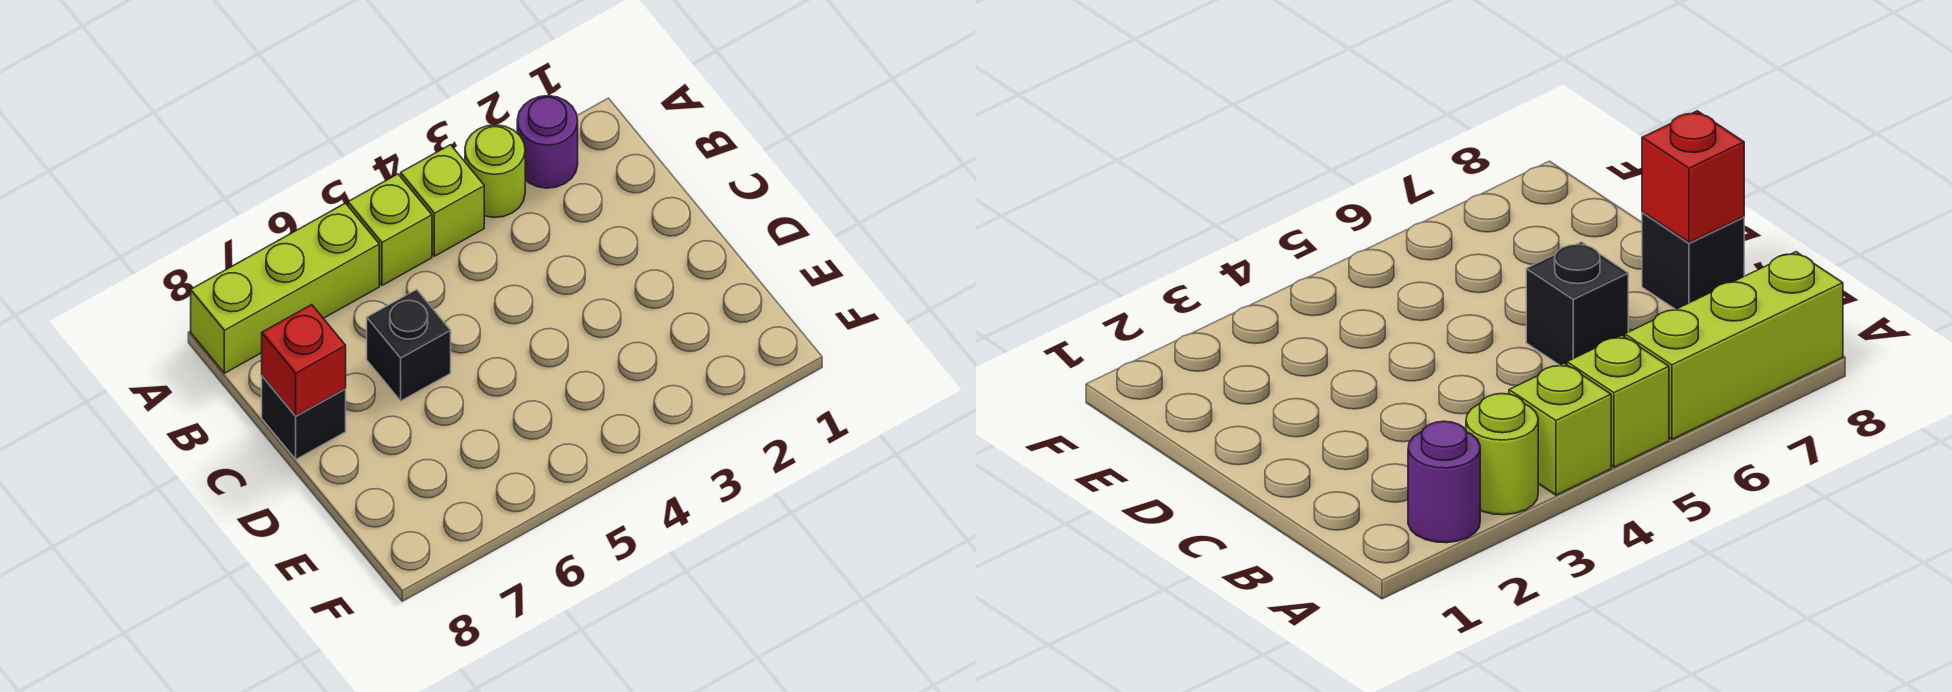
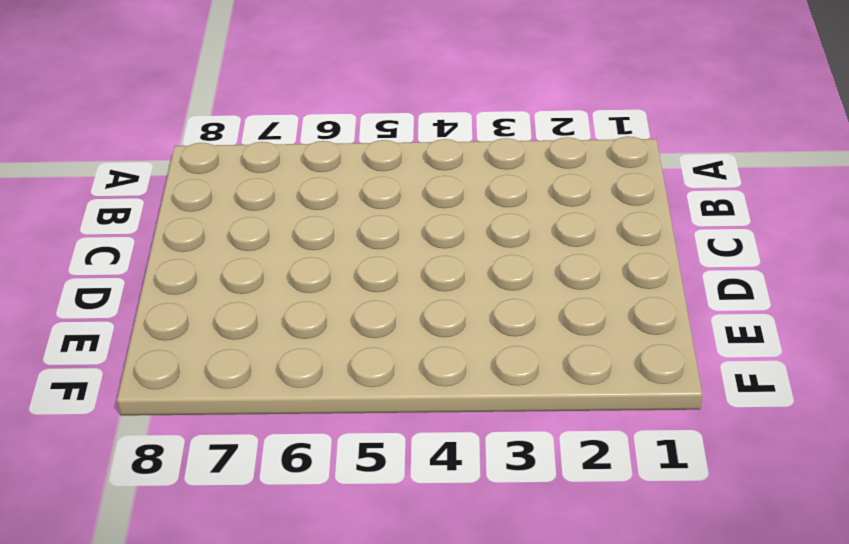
none -> purple 1x1 round brick [517,96,578,188]
none -> lime 1x1 round brick [465,125,525,217]

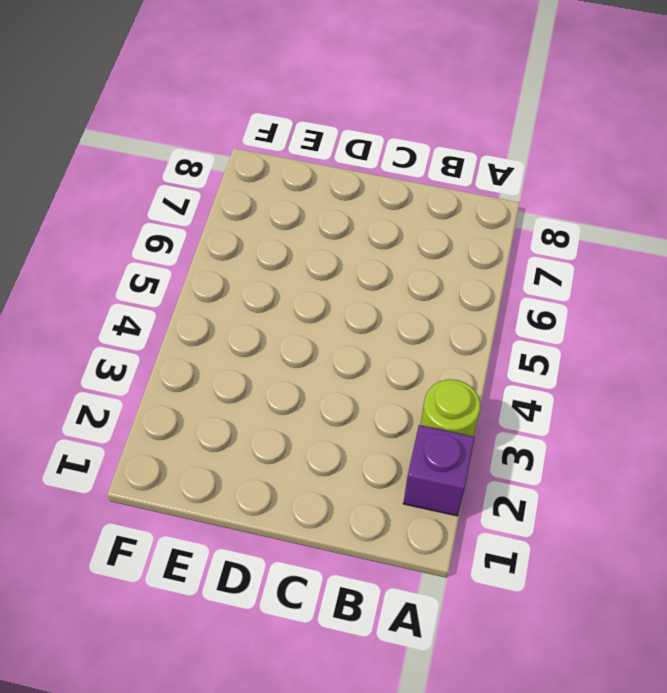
purple 1x1 brick [403,425,475,516] -> purple 1x1 round brick [517,96,578,188]
none -> lime 1x1 brick [401,145,484,256]
none -> lime 1x1 brick [348,174,432,285]

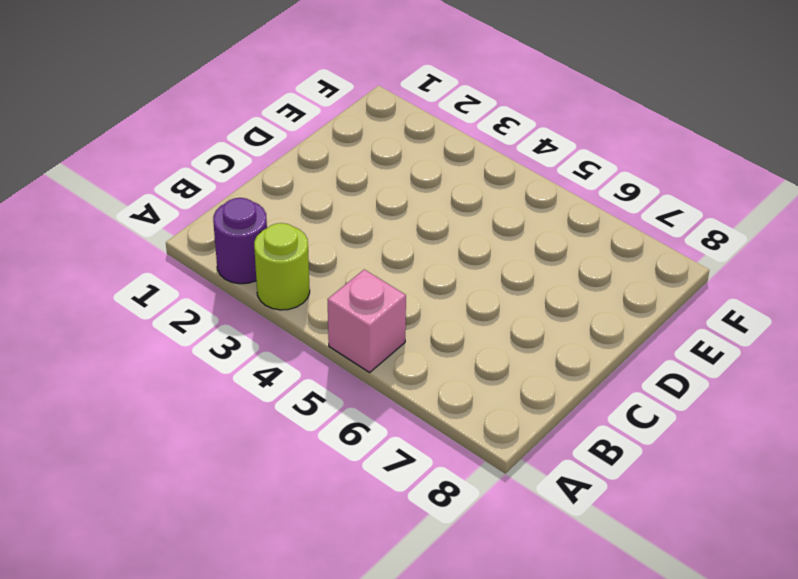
pink 1x1 brick [328,270,406,373] -> lime 1x1 brick [348,174,432,285]
none -> lime 1x1 brick [401,145,484,256]
none -> lime 1x3 brick [191,203,379,373]

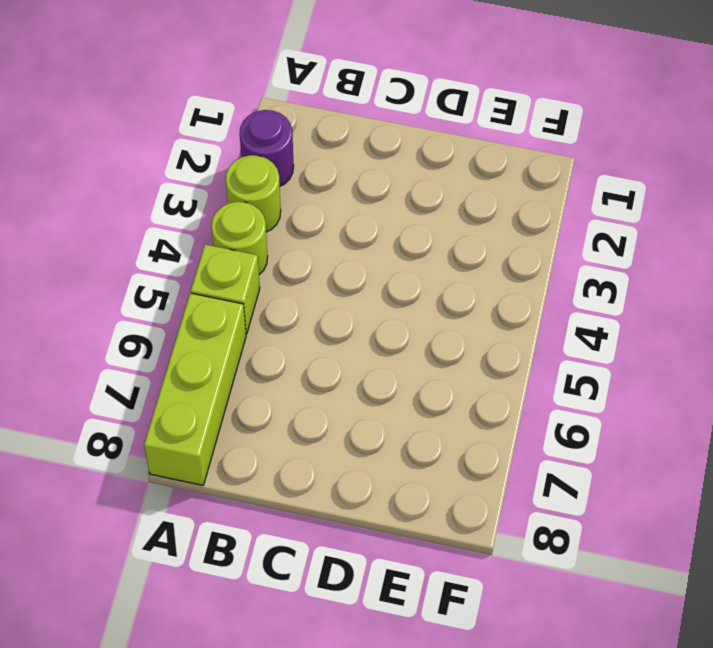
lime 1x1 round brick [211,202,268,275] -> lime 1x1 brick [401,145,484,256]
none -> black 1x1 brick [367,289,451,401]
none -> black 1x1 brick [262,376,346,459]

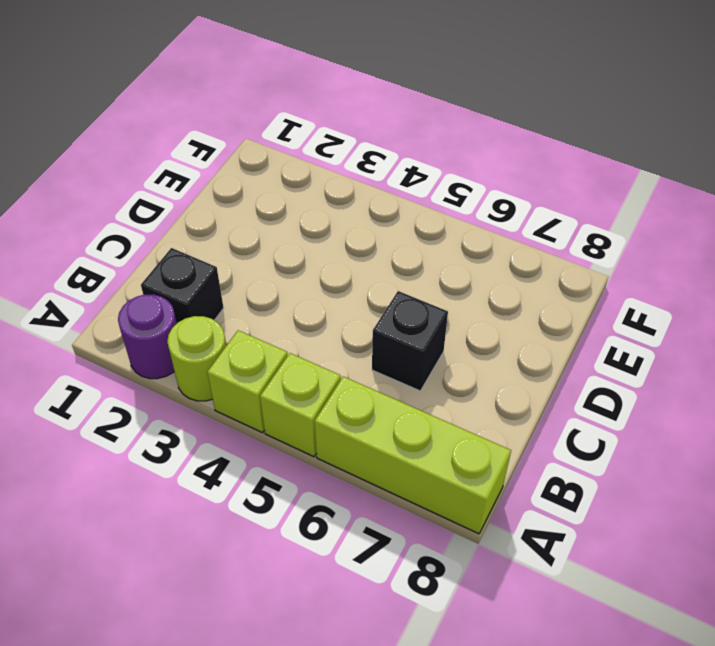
black 1x1 brick [141,248,224,323] -> black 1x1 brick moved to [262,376,346,459]
none -> red 1x1 brick [262,305,346,416]

